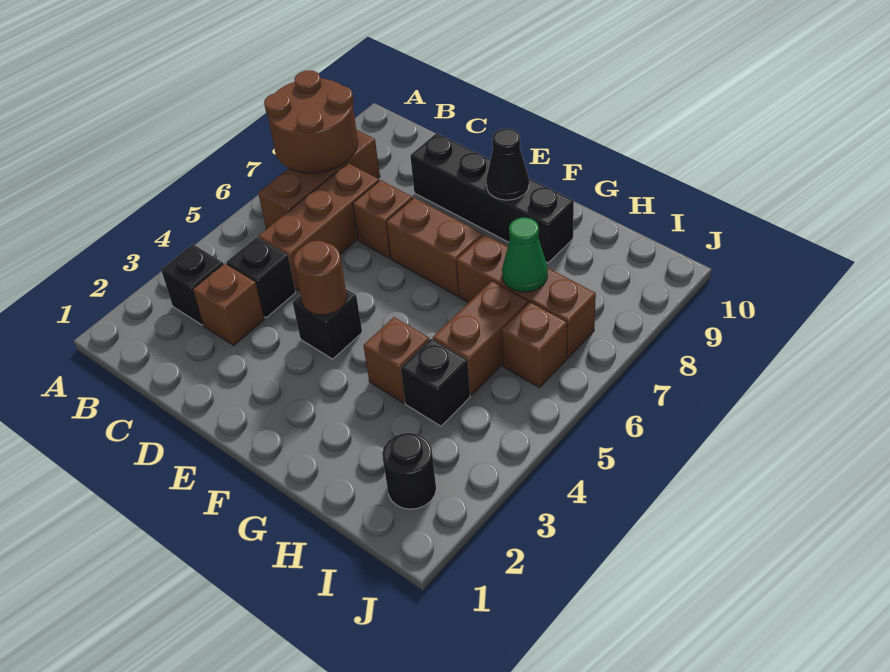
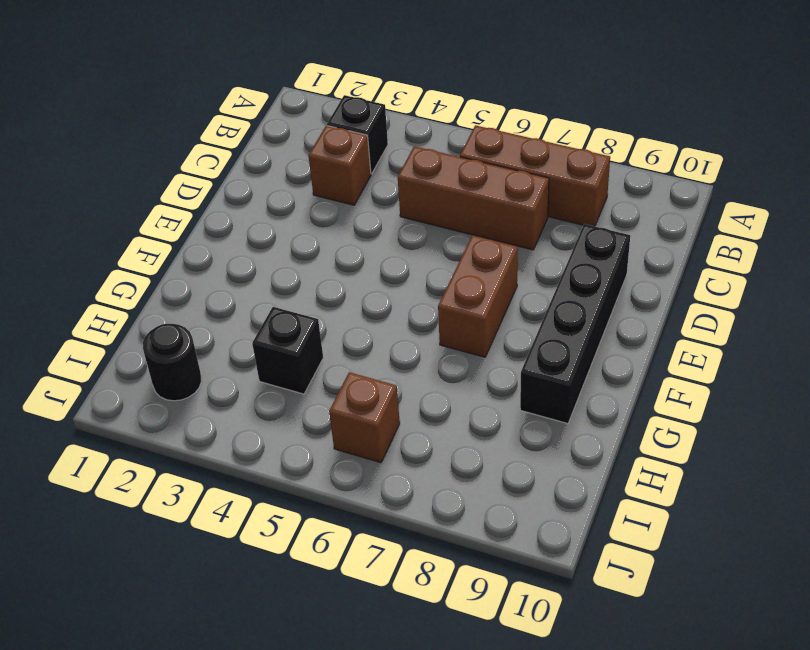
none -> black 1x1 brick [226,237,296,318]
none -> brown 1x1 brick [353,180,413,258]
none -> black 1x1 brick [293,289,362,359]

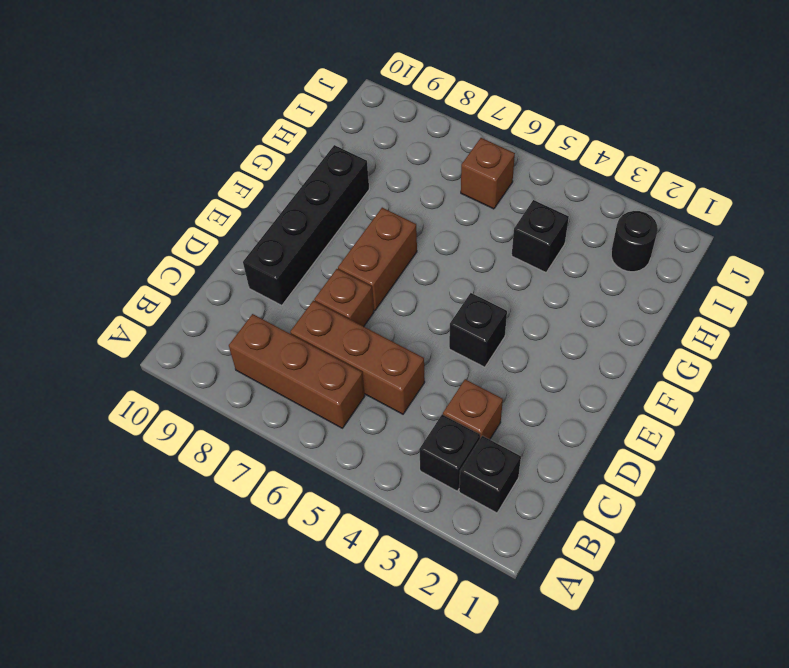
black 1x1 brick [459,436,521,513] -> black 1x1 brick moved to [226,237,296,318]
none -> brown 1x1 brick [363,317,429,403]
none -> brown 1x3 brick [456,235,596,358]
none -> brown 1x2 brick [433,281,528,395]

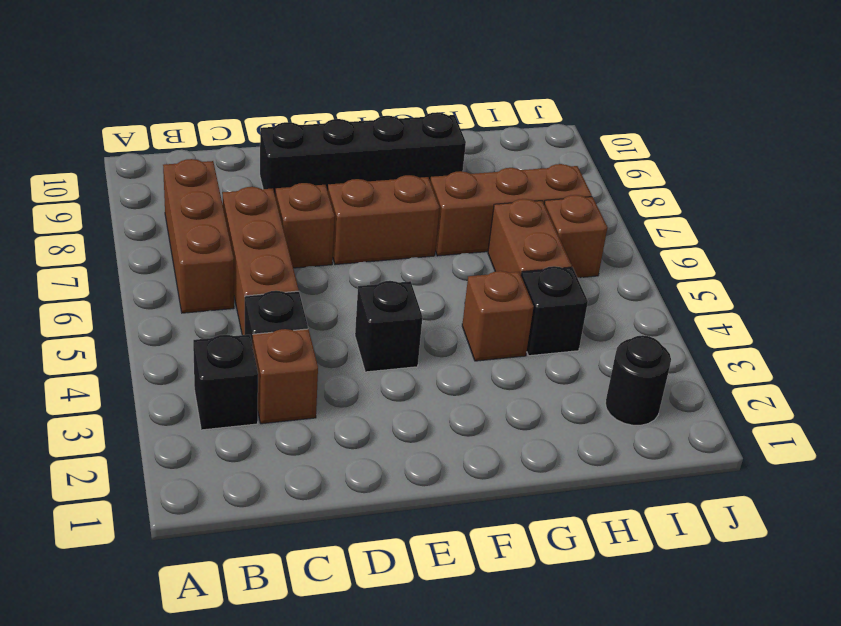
none -> brown 2x2 round brick [264,70,358,173]
none -> brown 1x1 round brick [294,241,347,315]
none -> black 1x1 cone [486,129,529,200]

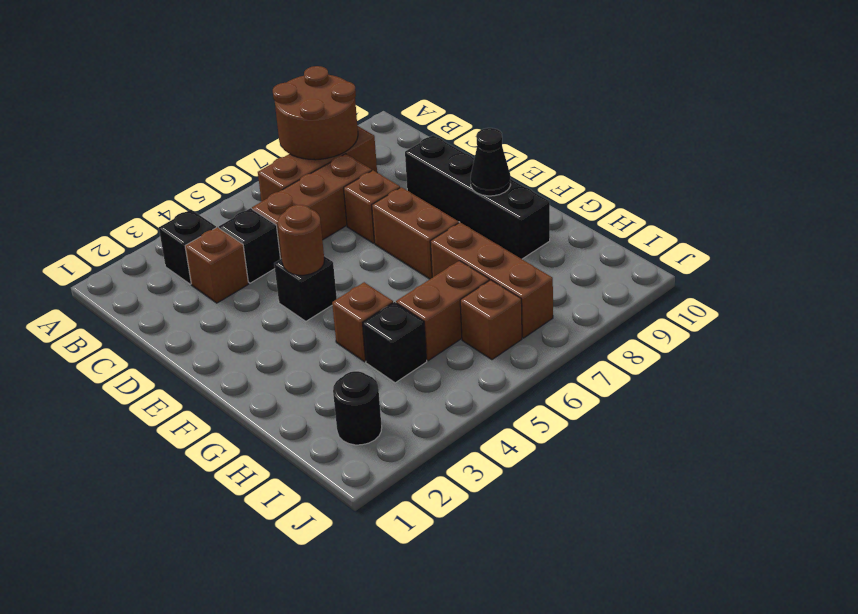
none -> green 1x1 cone [502,218,548,292]

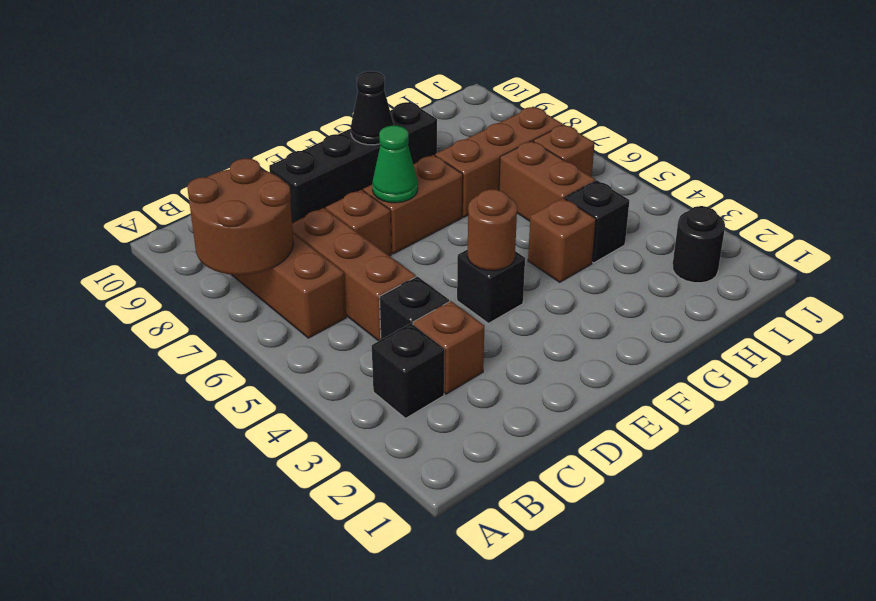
green 1x1 cone [372,126,418,203] -> green 1x1 cone moved to [502,218,548,292]

